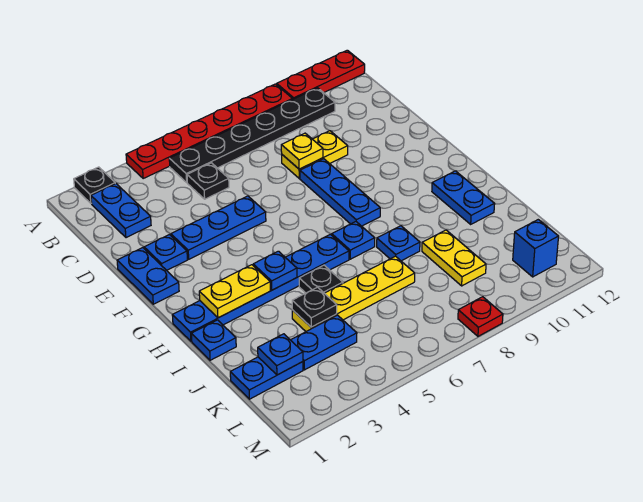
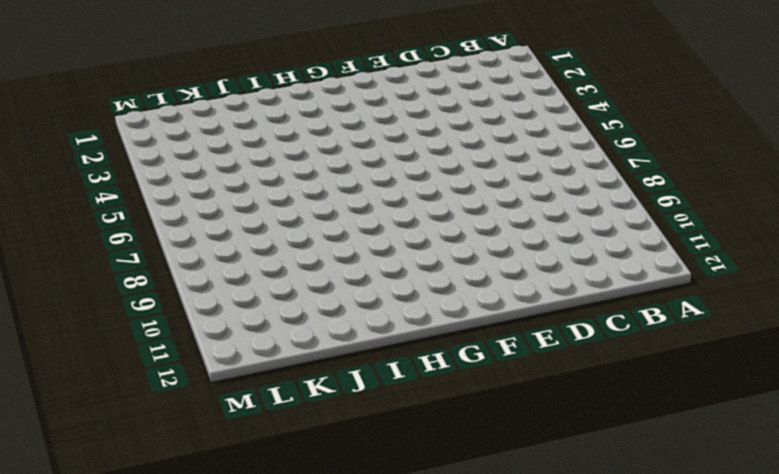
none -> black 1x1 plate [74,167,115,203]
none -> red 1x6 plate [126,84,293,178]
none -> red 1x3 plate [277,50,365,99]

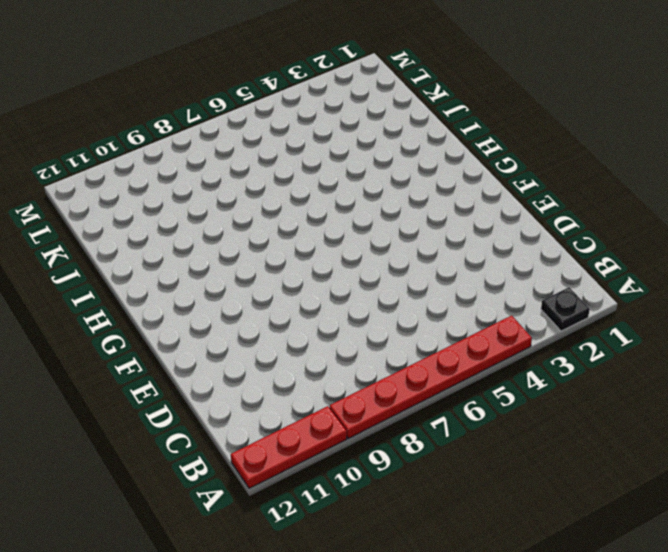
none -> blue 1x2 plate [91,184,151,238]
none -> black 1x6 plate [169,88,335,182]
none -> black 1x1 plate [187,163,229,199]

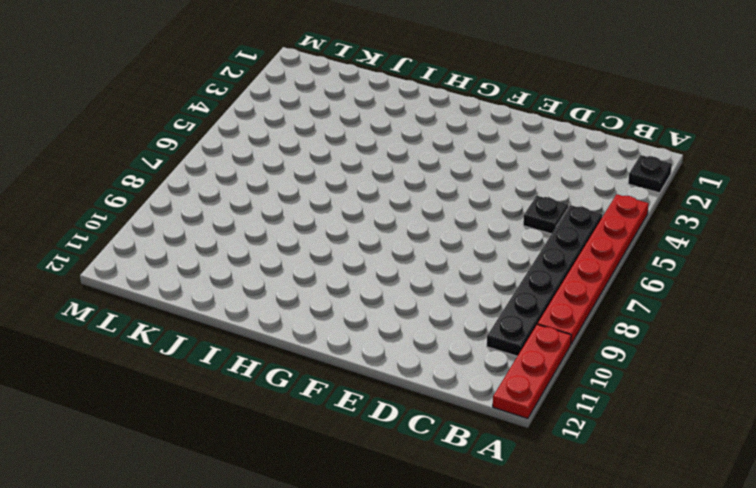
none -> blue 1x2 plate [91,184,151,238]
none -> yellow 1x2 plate [282,131,348,178]
none -> blue 1x2 plate [117,248,179,304]

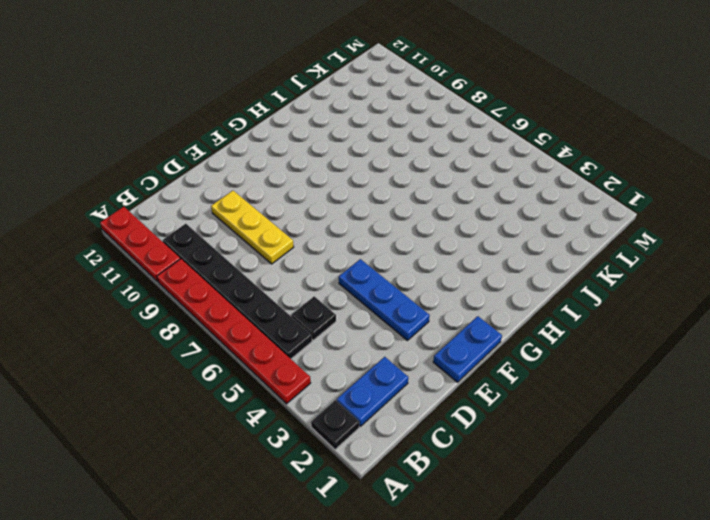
yellow 1x3 plate [211,191,294,264] -> yellow 1x2 plate [282,131,348,178]
none -> blue 1x1 plate [144,235,187,270]
none -> blue 1x3 plate [300,159,380,226]
none -> blue 1x6 plate [172,234,349,341]

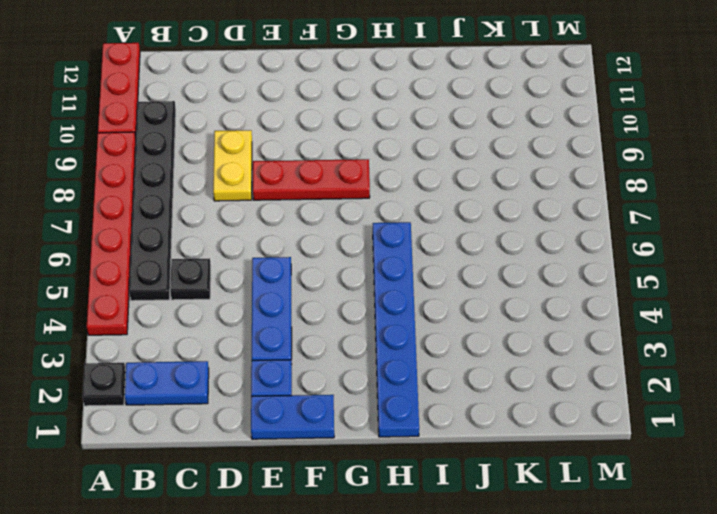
red 1x3 plate [253,159,370,200] -> blue 1x3 plate [300,159,380,226]
none -> blue 1x1 plate [332,222,375,259]
none -> blue 1x2 plate [432,171,495,224]
none -> blue 1x1 plate [191,320,236,360]

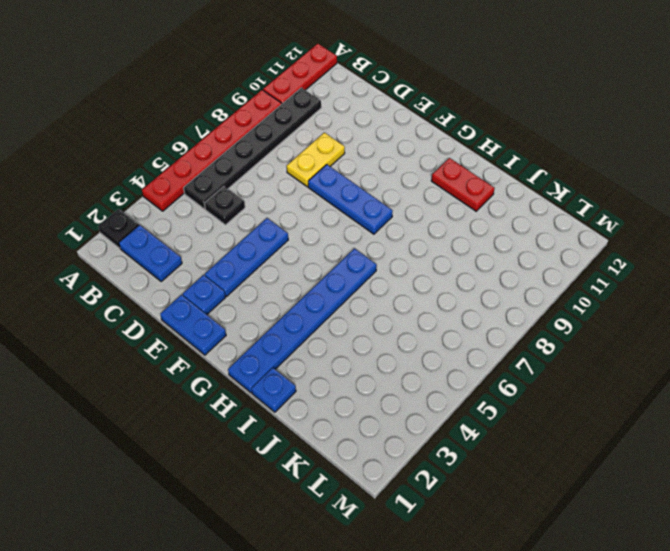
red 1x2 plate [431,158,495,211] -> blue 1x2 plate [432,171,495,224]
none -> blue 1x1 plate [332,222,375,259]
none -> black 1x1 plate [299,265,343,293]
none -> blue 1x1 plate [377,226,420,261]

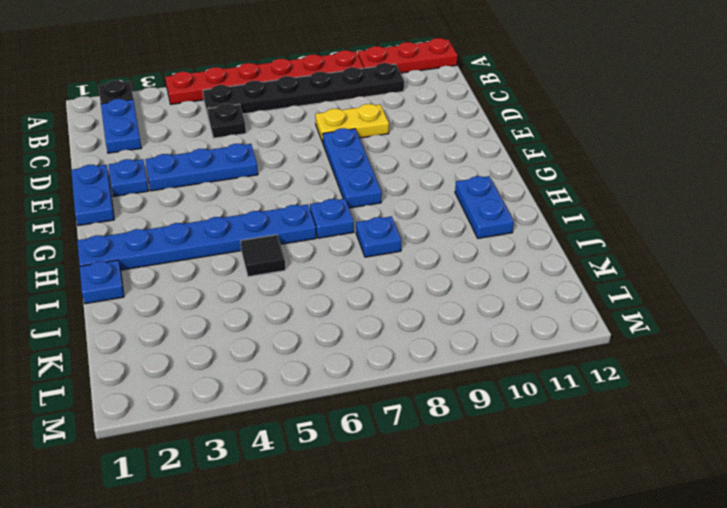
black 1x1 tile [241,235,285,277] -> black 1x1 plate [299,265,343,293]
none -> yellow 1x4 plate [292,256,415,331]
none -> yellow 1x2 plate [422,230,486,286]
none -> blue 1x2 plate [230,357,303,399]

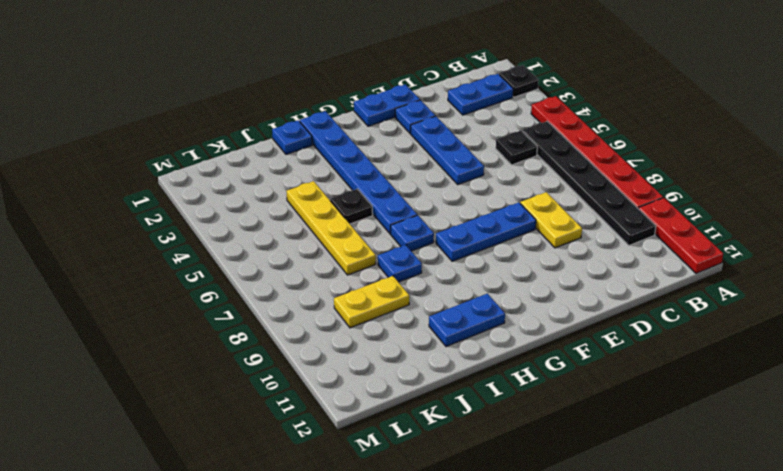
none -> blue 1x2 plate [230,357,303,399]
none -> blue 1x2 plate [291,315,357,370]
none -> blue 1x1 brick [513,220,559,277]

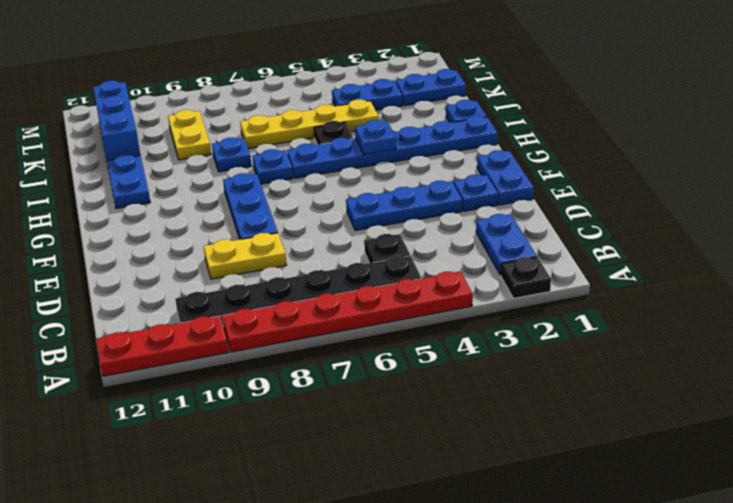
blue 1x3 brick [93,81,140,161] -> blue 1x1 brick [513,220,559,277]
none -> red 1x1 plate [458,297,503,336]
none -> yellow 1x1 plate [281,133,323,169]
none -> yellow 1x2 plate [199,265,270,318]

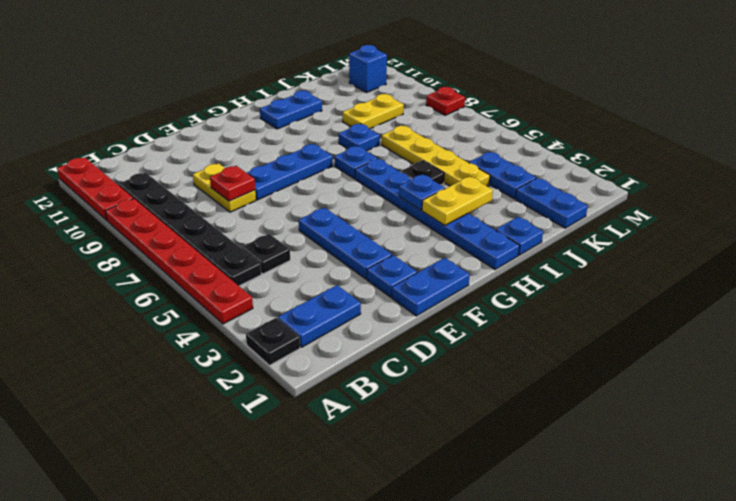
red 1x1 plate [210,166,255,201] -> yellow 1x1 plate [281,133,323,169]
yellow 1x2 plate [422,176,493,225] -> yellow 1x2 plate turned to [199,265,270,318]
none -> black 1x1 plate [292,287,337,327]
none -> blue 1x1 plate [258,334,303,375]

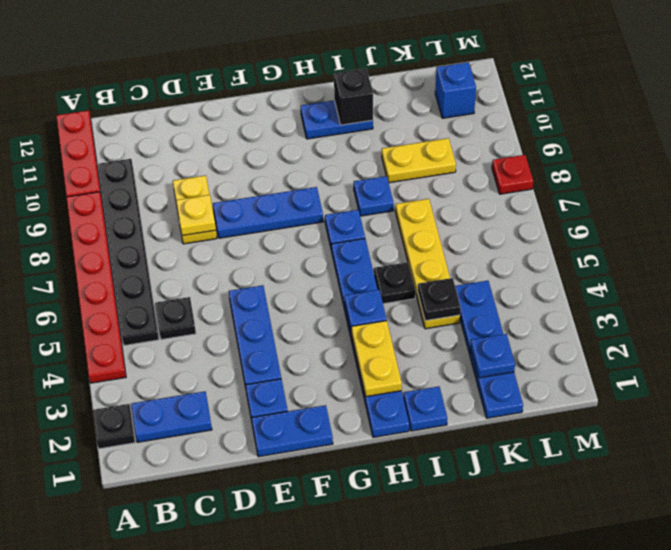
black 1x1 brick [334,69,373,125] -> none

